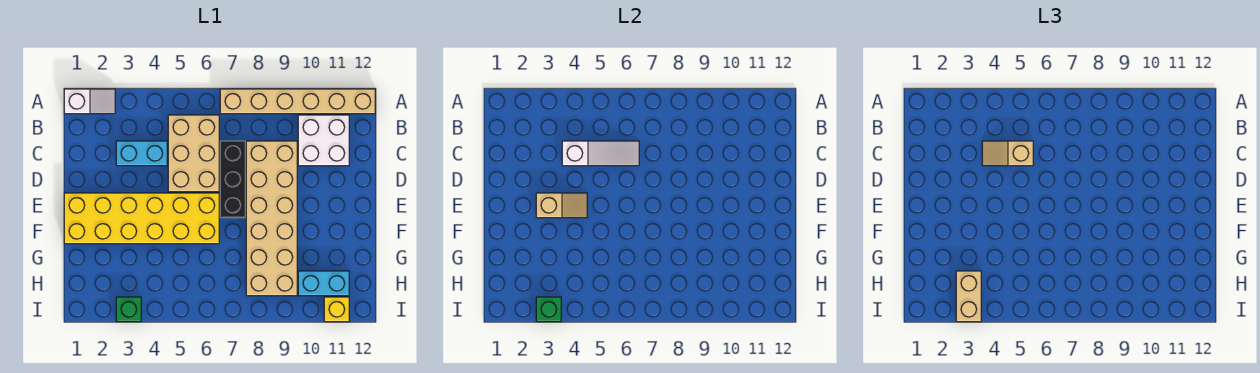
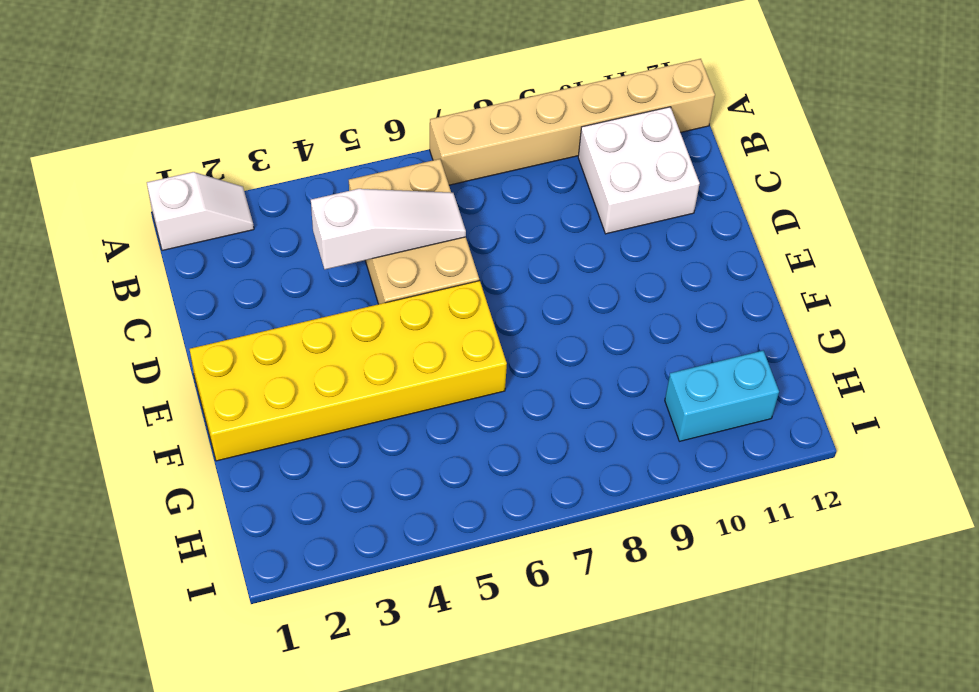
none -> cyan 1x2 brick [116,141,167,166]
none -> black 1x3 brick [220,141,245,218]
none -> tan 2x6 brick [246,141,297,296]

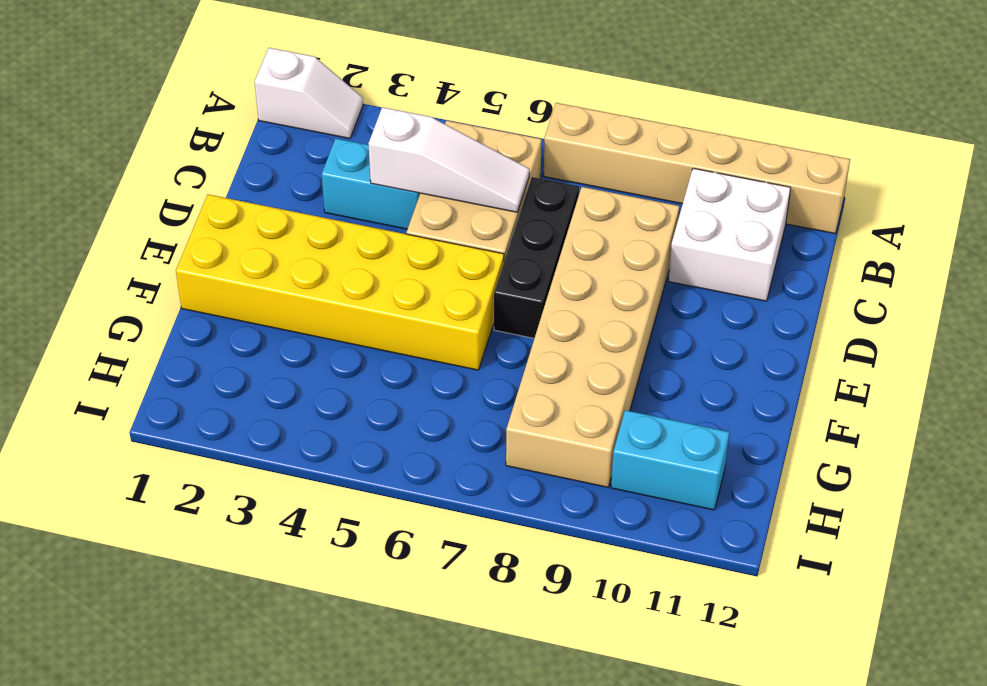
none -> green 1x1 brick [116,297,141,322]
none -> yellow 1x1 brick [324,297,349,322]
none -> tan 1x2 slope [536,193,587,218]

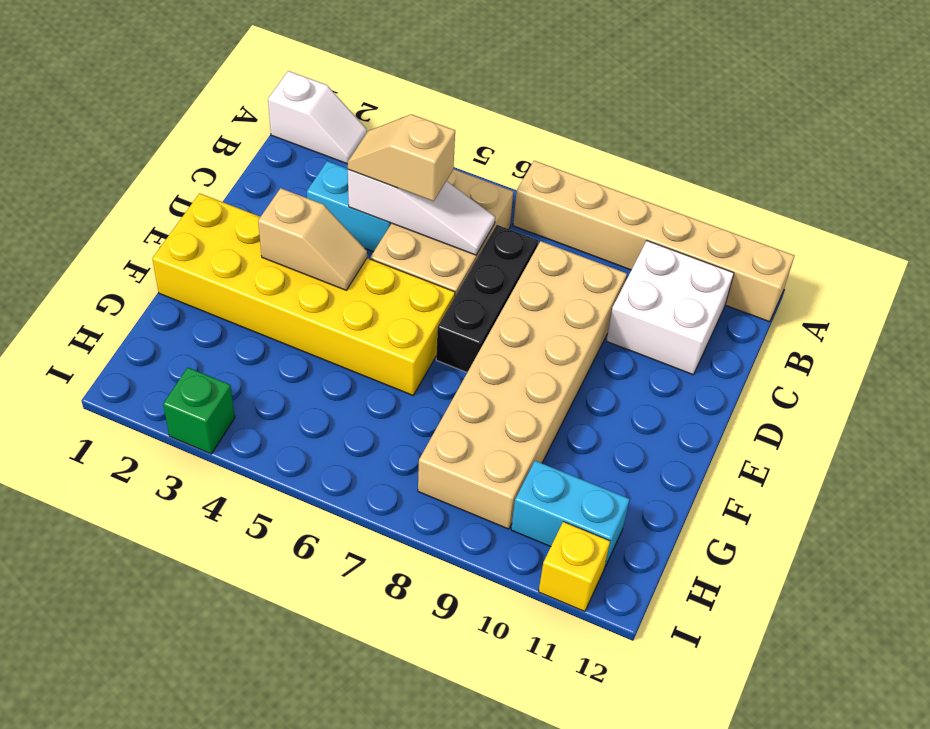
none -> green 1x1 brick [536,297,561,322]
none -> tan 1x2 brick [956,271,981,322]

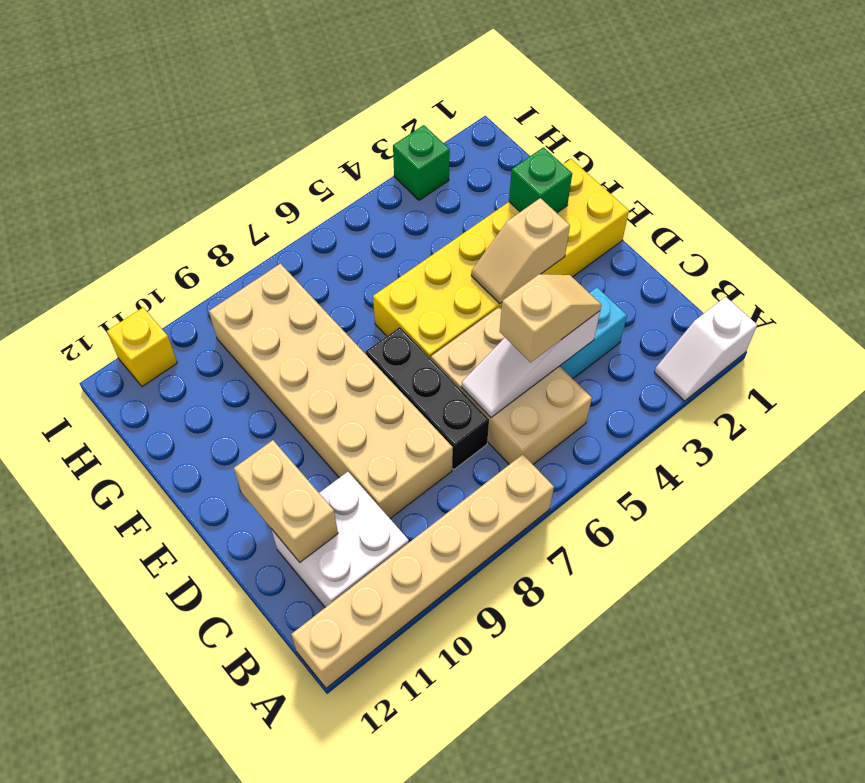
tan 1x2 brick [234,440,338,562] -> tan 1x2 brick moved to [956,271,981,322]
green 1x1 brick [509,147,572,213] -> green 1x1 brick moved to [536,297,561,322]
none -> cyan 1x2 brick [298,271,349,296]

